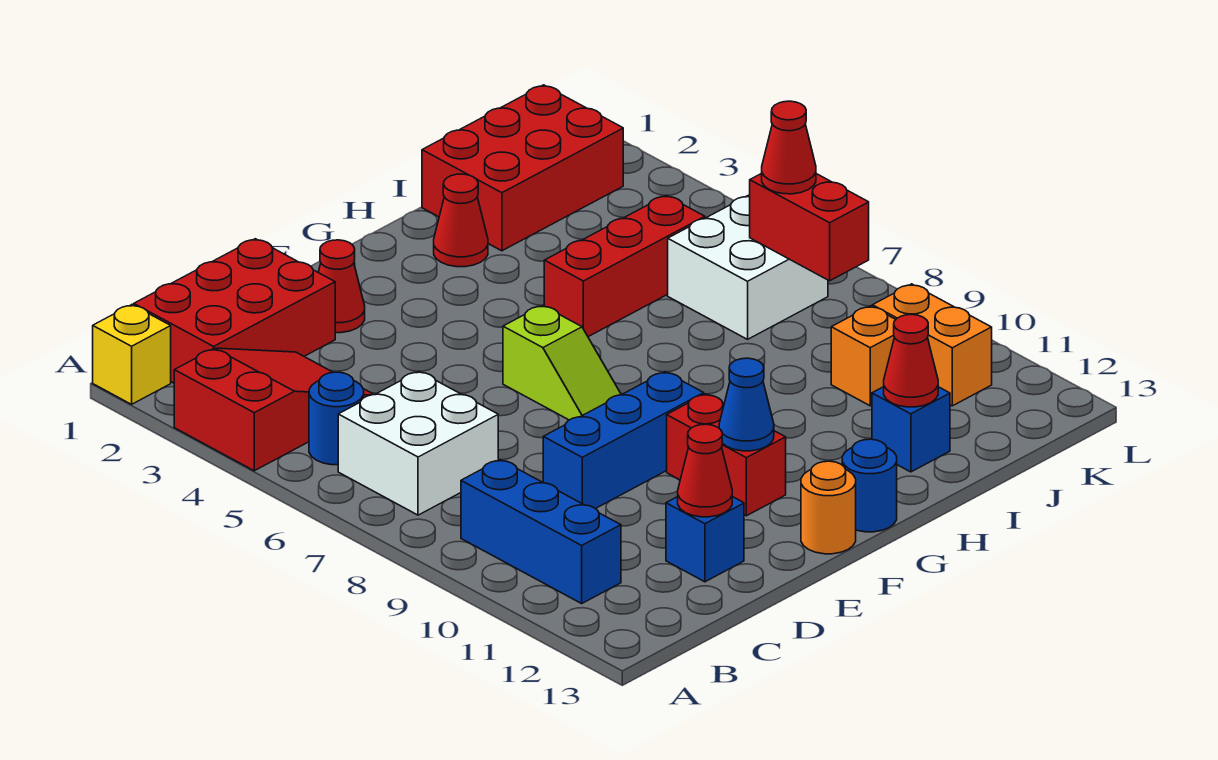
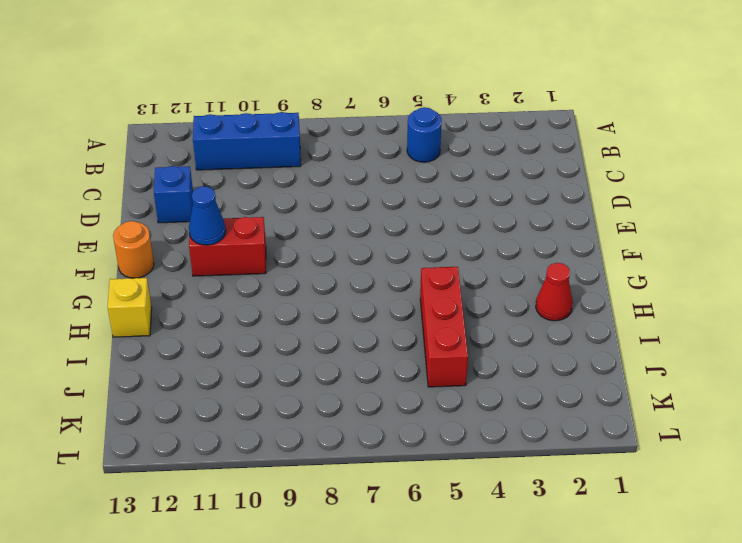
yellow 1x1 brick [108,278,152,337] -> yellow 1x1 brick moved to [93,305,171,404]
none -> red 2x3 slope [174,348,374,471]
none -> red 2x3 brick [134,239,335,383]
none -> white 2x2 brick [338,371,498,515]

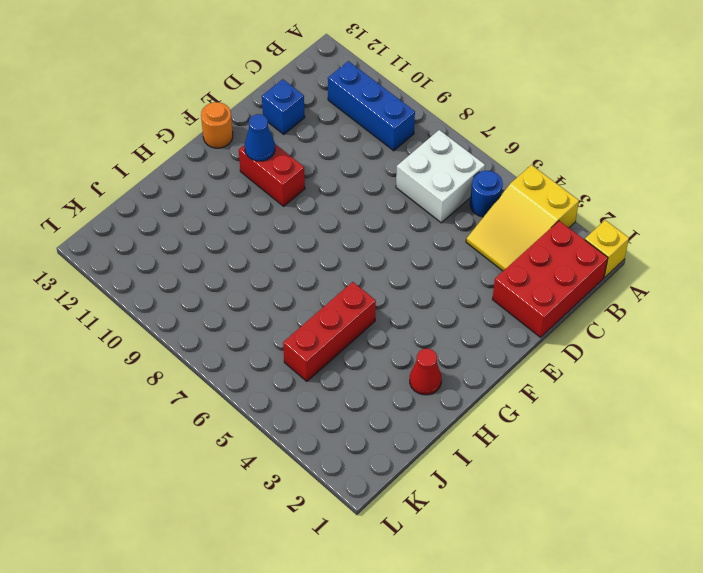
yellow 2x3 slope [466,165,579,271] -> red 2x3 slope [174,348,374,471]
none -> blue 1x3 brick [543,372,704,509]
none -> red 1x1 cone [318,240,365,333]
none -> lime 1x2 slope [503,305,621,420]

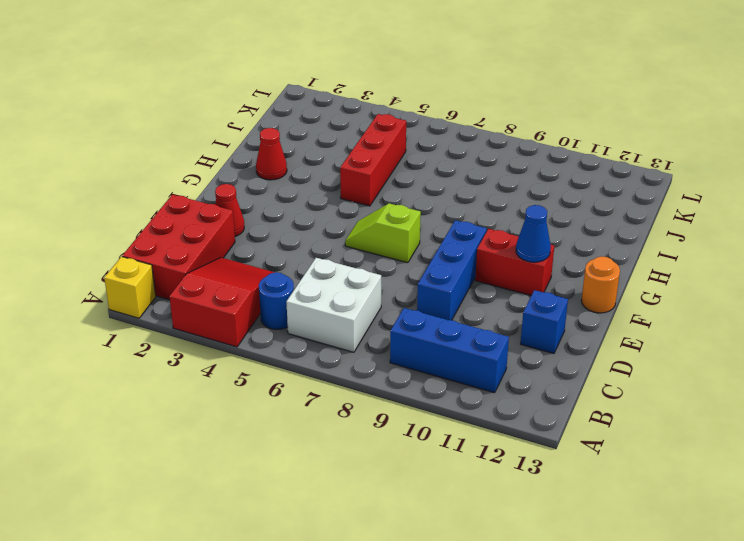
lime 1x2 slope [345,203,421,263] -> lime 1x2 slope turned to [503,305,621,420]
none -> blue 1x1 round brick [842,439,897,532]
none -> red 2x3 brick [422,85,623,251]
none -> blue 1x1 brick [872,387,950,472]

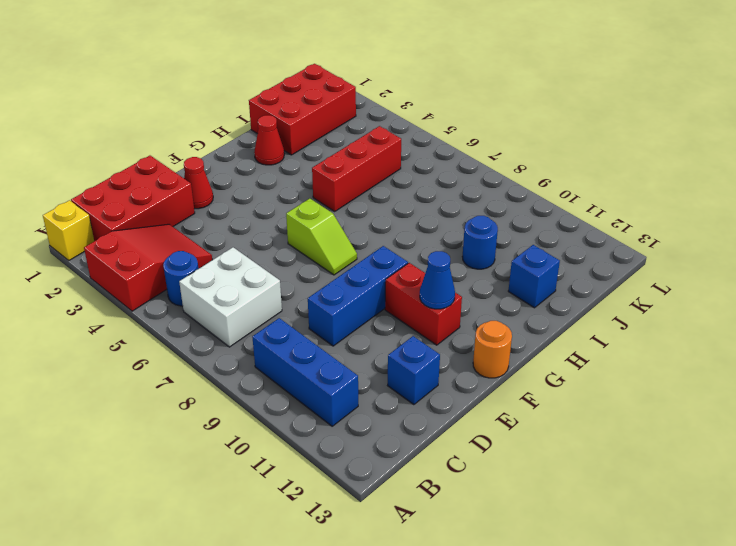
blue 1x1 round brick [462,216,498,269] -> blue 1x1 round brick moved to [842,439,897,532]
none -> white 2x2 brick [668,196,828,339]
none -> orange 1x1 brick [831,306,896,406]
none -> orange 1x2 brick [872,284,992,406]

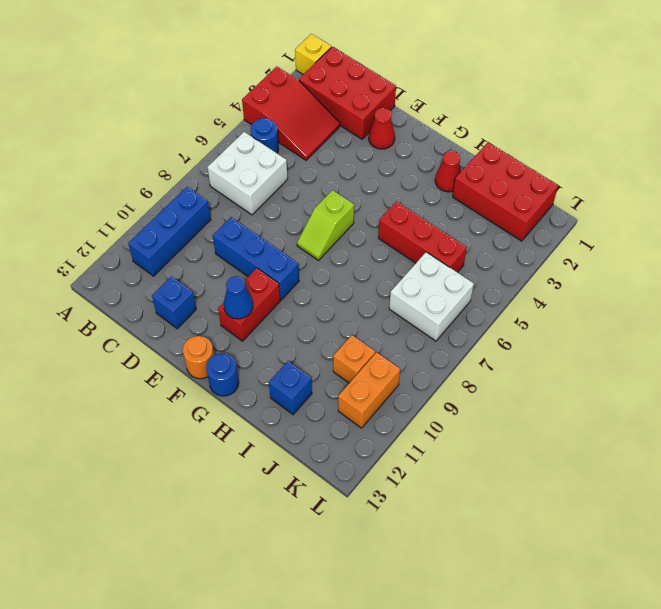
none -> red 1x1 cone [678,424,732,517]
none -> red 1x1 cone [884,315,938,407]
none -> red 1x2 brick [750,173,869,281]

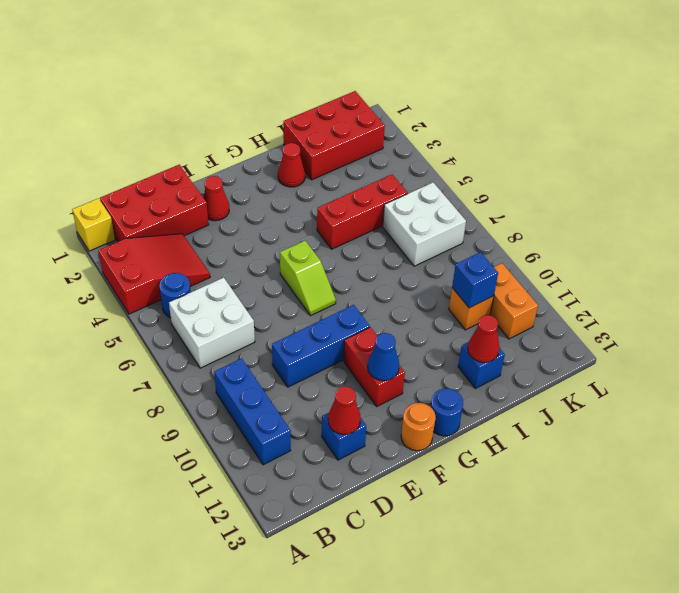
blue 1x1 brick [452,252,498,308] -> none
none -> red 1x2 brick [750,173,869,281]
none -> red 1x1 cone [762,101,816,194]

